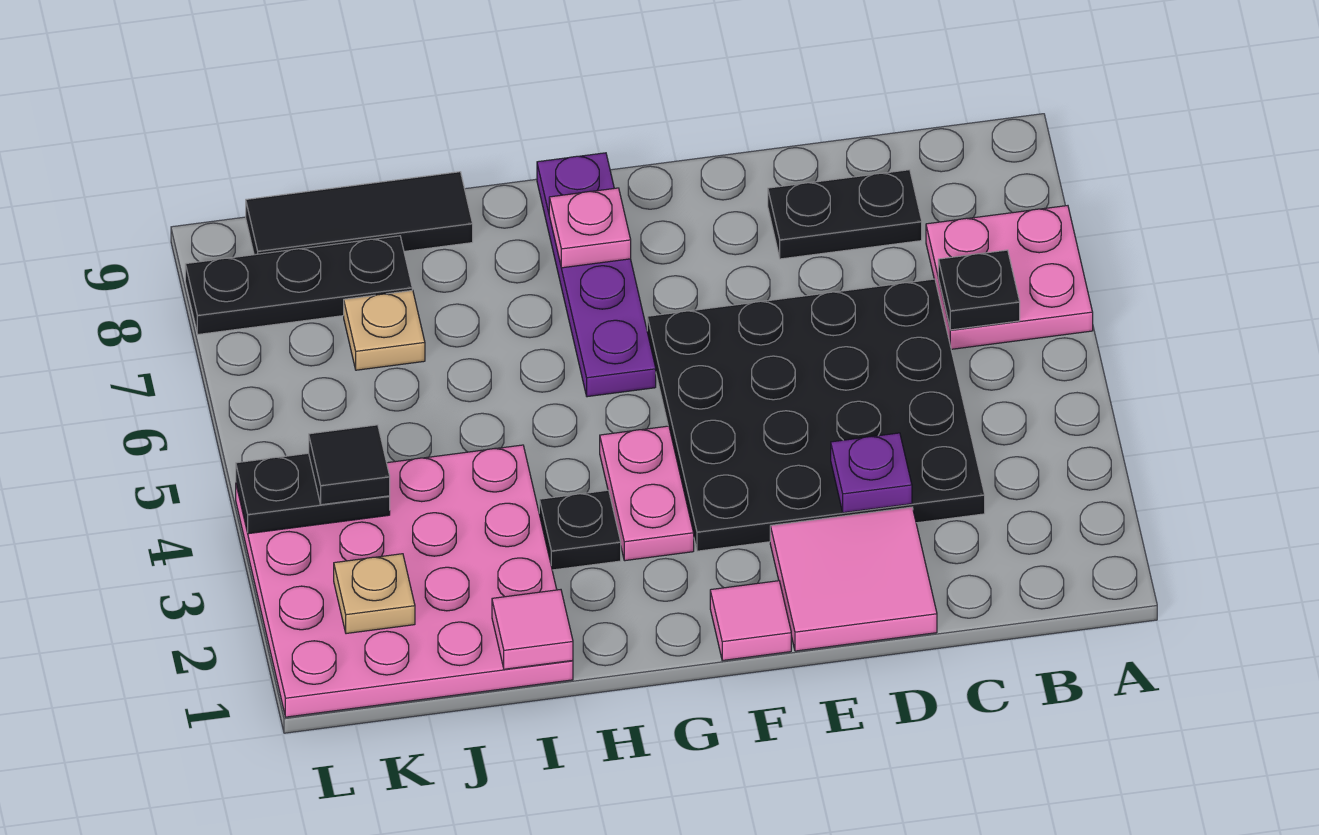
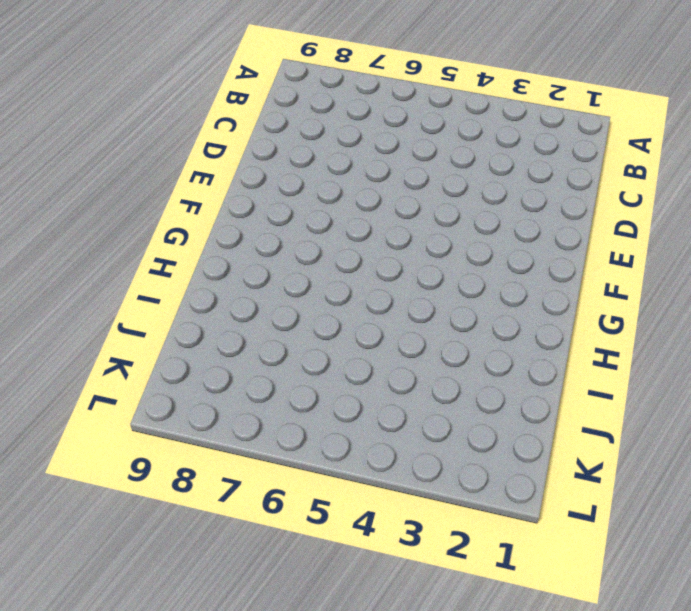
none -> pink 2x2 plate [926,206,1093,349]
none -> black 4x4 plate [647,279,985,551]
none -> black 1x2 plate [768,170,922,259]

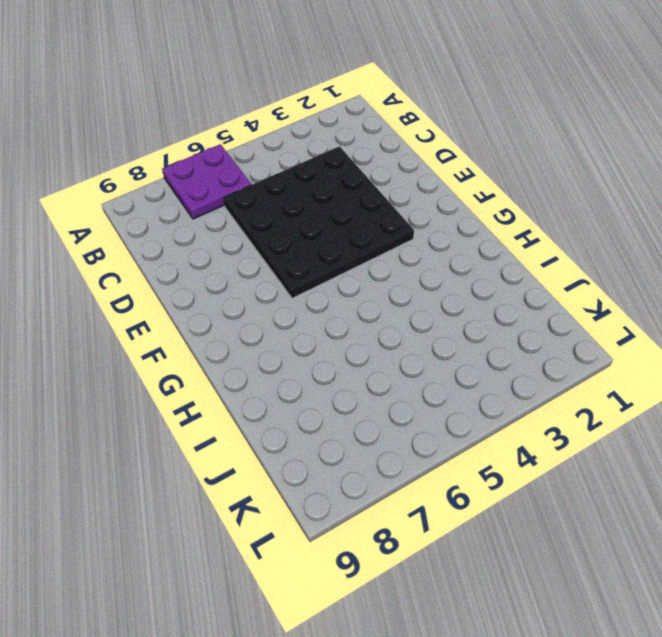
purple 2x2 plate [162,144,251,219] -> pink 2x2 plate [926,206,1093,349]
none -> black 1x2 plate [768,170,922,259]
none -> pink 2x2 tile [770,507,937,651]
none -> pink 1x1 tile [710,581,791,660]

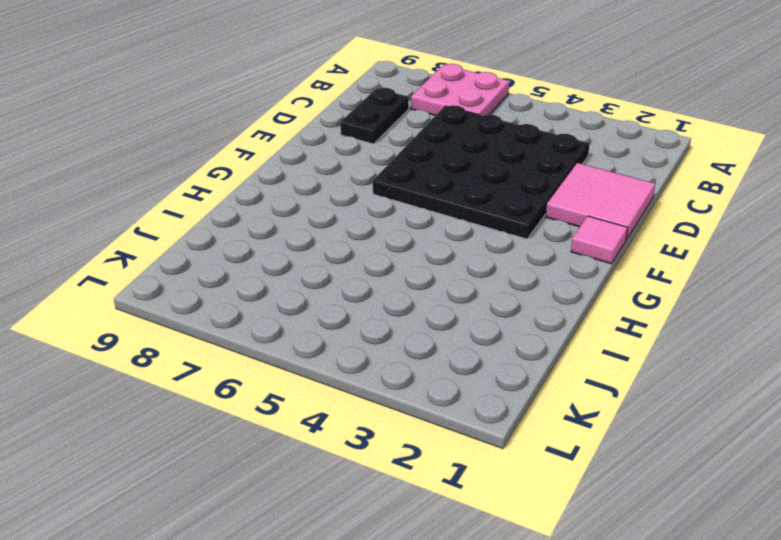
none -> pink 1x2 plate [600,426,694,561]
none -> purple 1x4 plate [537,153,656,397]
none -> black 1x1 plate [539,490,621,570]

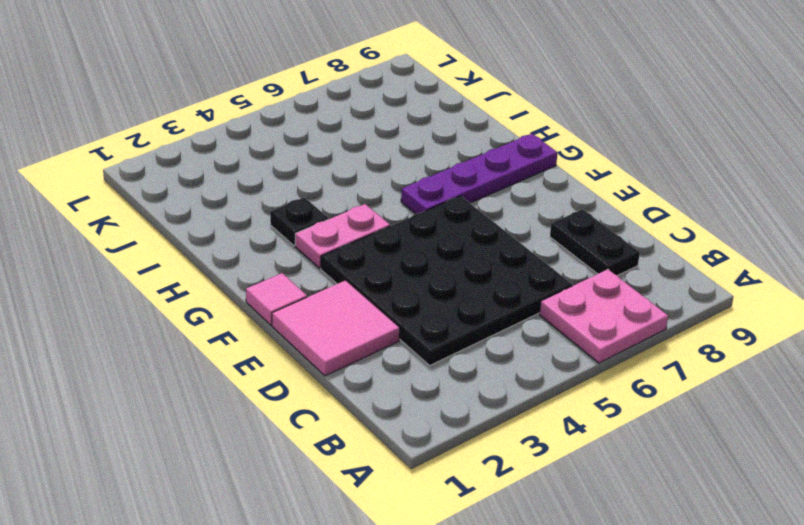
none -> pink 4x4 plate [236,445,573,717]
none -> black 1x3 tile [246,172,473,255]
none -> tan 1x1 plate [344,290,425,370]

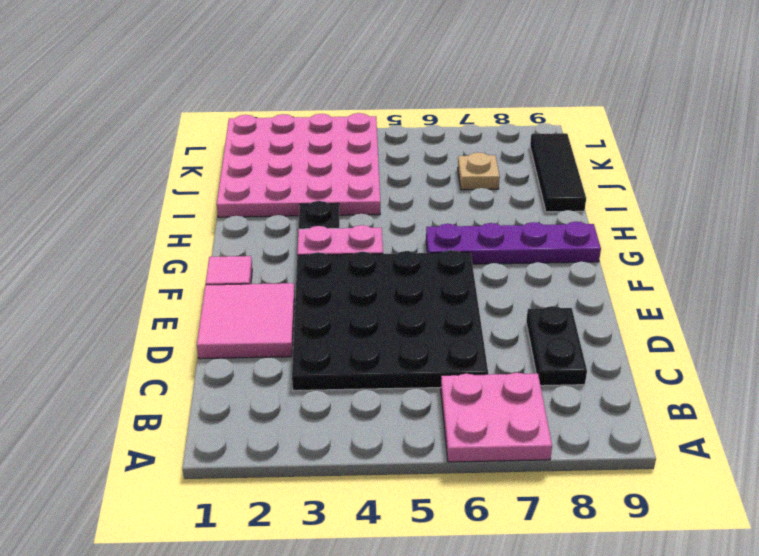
none -> black 1x3 plate [185,236,412,334]
none -> black 1x1 plate [938,250,1020,330]
none -> purple 1x1 plate [831,433,912,513]

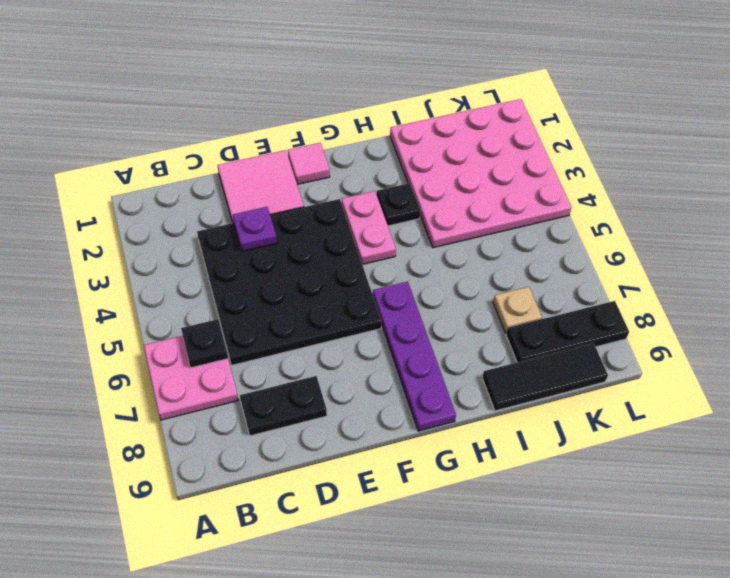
none -> pink 1x1 plate [549,188,631,268]
none -> pink 1x1 tile [492,590,573,669]
none -> tan 1x1 plate [334,554,415,634]

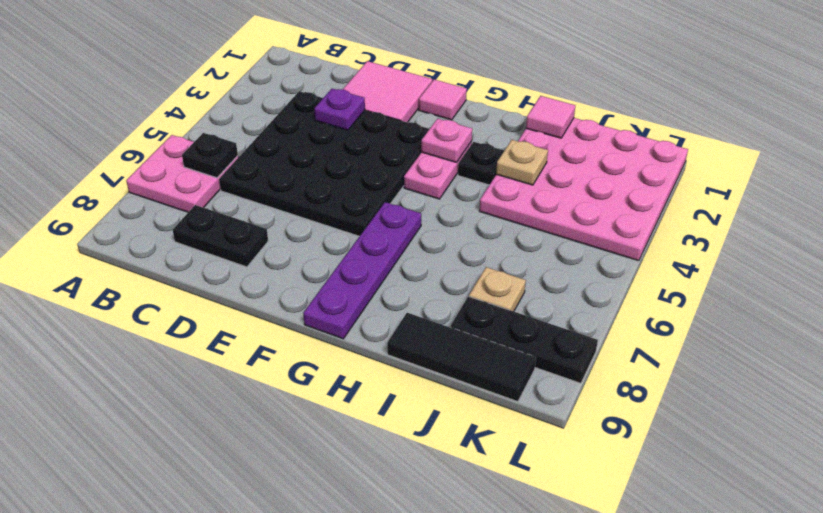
pink 1x1 plate [421,118,472,162] -> pink 1x1 plate moved to [549,188,631,268]
tan 1x1 plate [496,140,548,185] -> tan 1x1 plate moved to [334,554,415,634]
none -> black 1x2 plate [236,453,390,534]
none -> black 1x1 tile [309,425,390,505]

